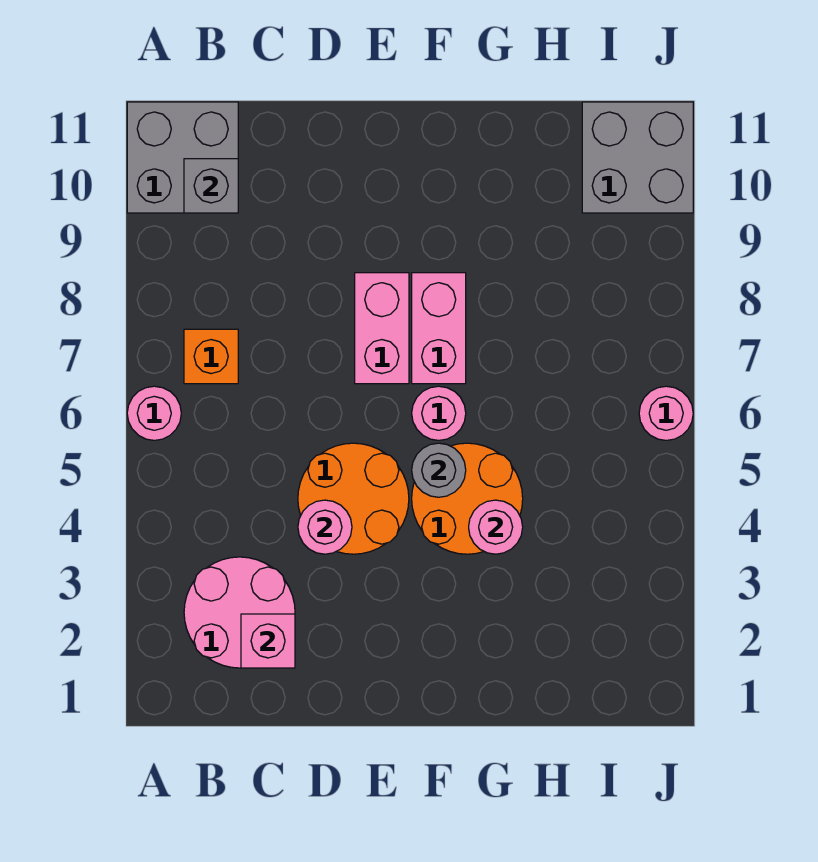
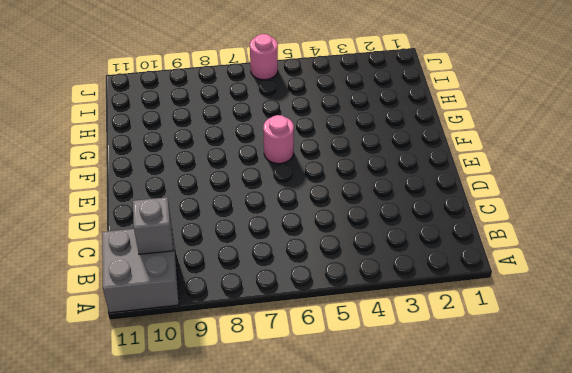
none -> pink 1x1 round brick [127,386,181,440]
none -> pink 2x2 round brick [184,557,295,668]
none -> orange 1x1 brick [184,329,238,384]

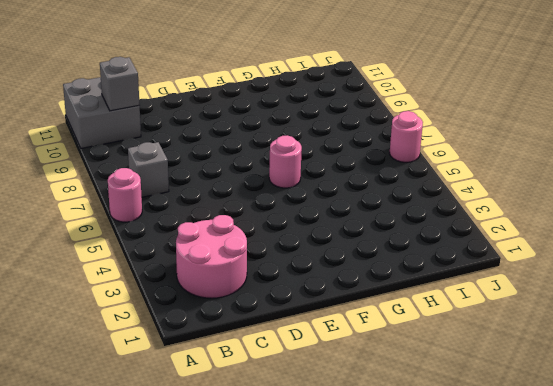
grey 1x1 brick [128,142,169,197] -> orange 1x1 brick [184,329,238,384]
none -> orange 2x2 round brick [298,443,409,554]
none -> pink 1x2 brick [355,273,409,384]
none -> orange 2x2 round brick [412,443,523,554]

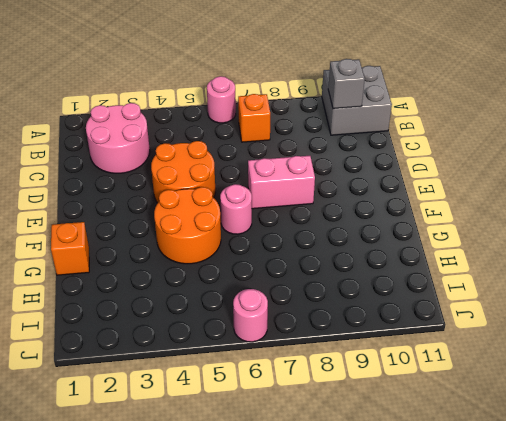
orange 1x1 brick [51,222,89,275] -> none
none -> pink 1x2 brick [412,273,466,384]
none -> grey 2x2 brick [582,102,693,213]
none -> pink 1x1 brick [241,614,295,668]

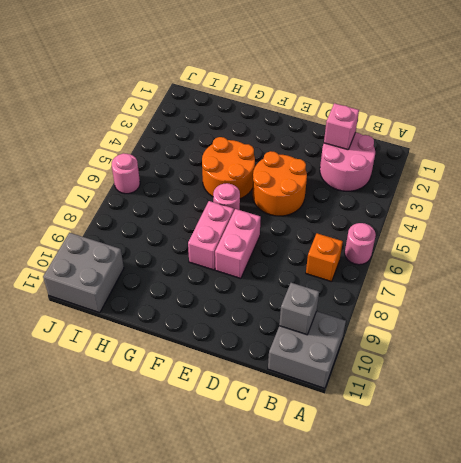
none -> pink 1x1 round brick [298,500,352,554]
none -> grey 1x1 round brick [412,443,466,497]
none -> pink 1x1 round brick [469,500,523,554]

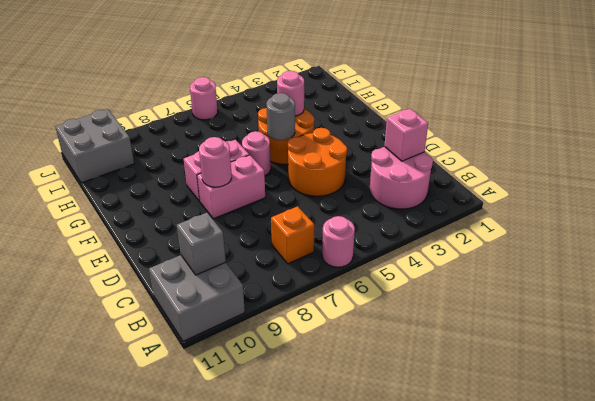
pink 1x1 round brick [199,137,232,187] -> pink 1x1 round brick moved to [298,500,352,554]

